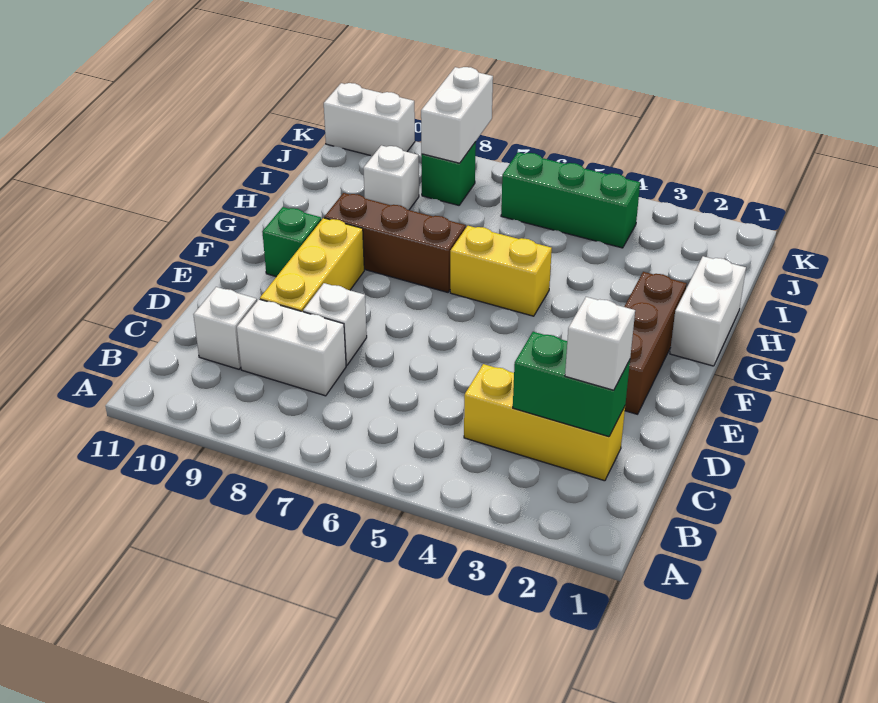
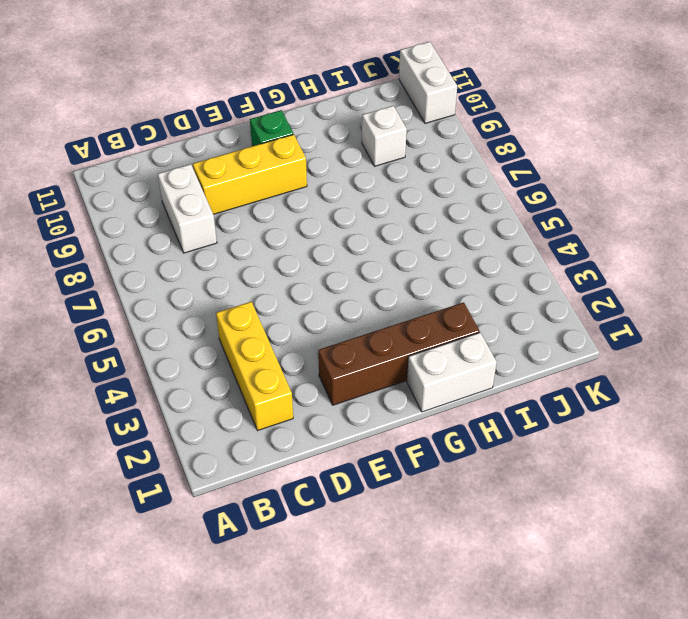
brown 1x4 brick [318,302,480,405] -> brown 1x3 brick [624,272,687,414]
none -> white 1x1 brick [193,287,257,369]
none -> white 1x1 brick [303,283,367,365]
none -> yellow 1x2 brick [450,226,552,316]

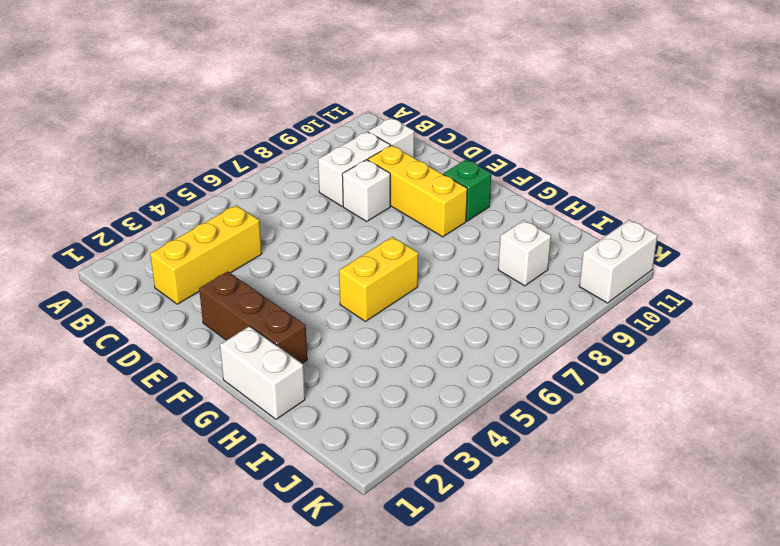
none -> brown 1x3 brick [324,193,466,292]
none -> green 1x3 brick [501,152,640,248]
none -> green 1x1 brick [421,142,476,205]

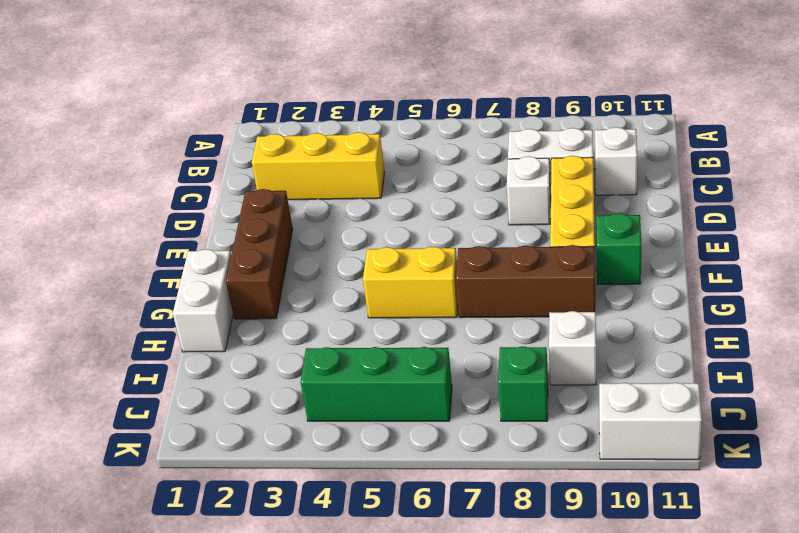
none -> green 1x2 brick [513,332,630,437]
none -> white 1x2 brick [421,67,493,163]
none -> white 1x1 brick [565,297,635,390]

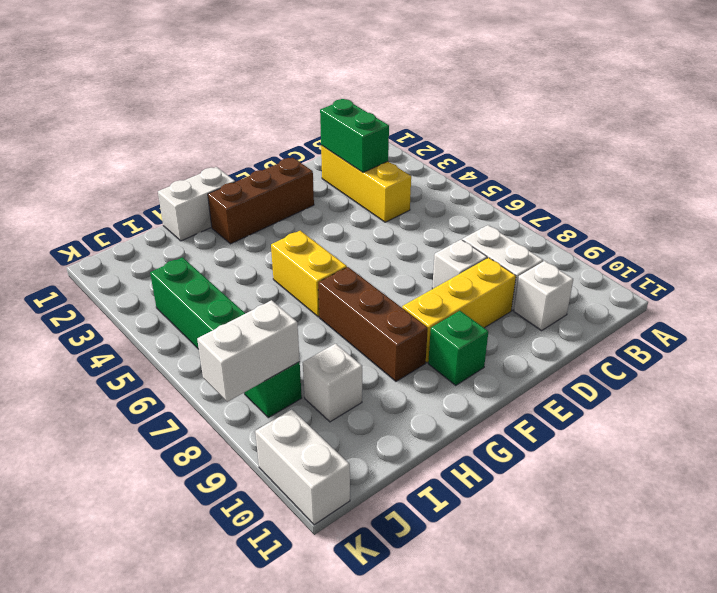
none -> white 1x1 brick [565,297,635,390]

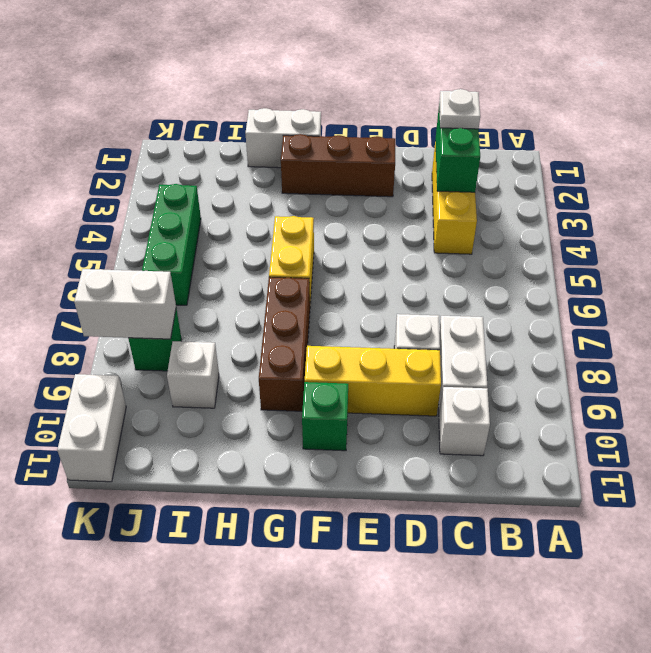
white 1x1 plate [439,89,480,129] -> white 1x1 brick [565,297,635,390]

